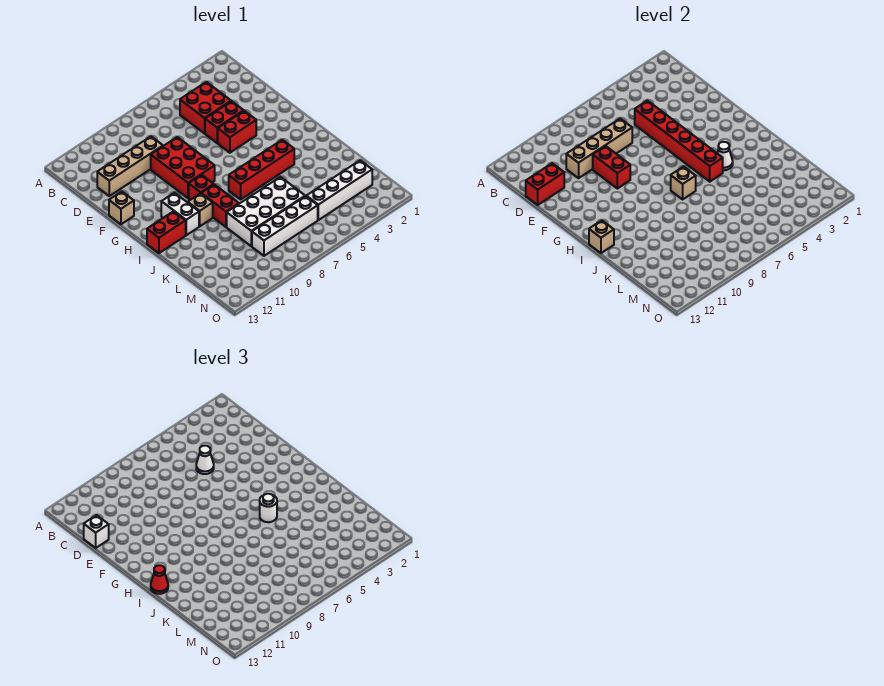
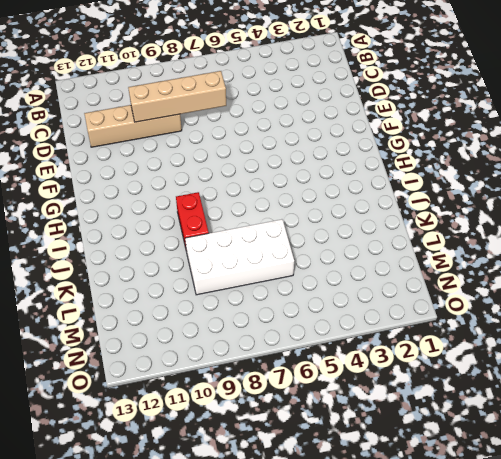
none -> red 2x2 brick [180,82,231,133]
none -> red 1x2 brick [205,101,244,143]
none -> red 2x3 brick [151,137,215,198]

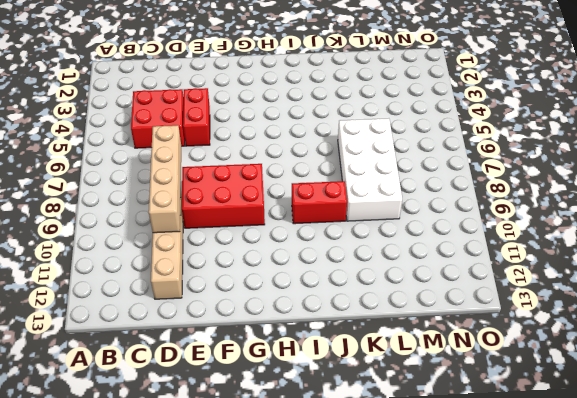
none -> red 1x2 brick [218,111,256,153]
none -> tan 1x1 brick [109,192,134,224]
none -> red 1x1 brick [189,175,214,200]

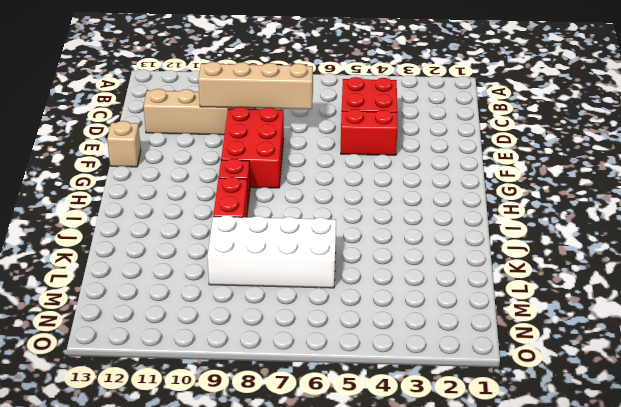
none -> red 1x2 brick [218,111,256,153]
none -> white 1x2 brick [161,193,199,235]
none -> red 1x4 brick [229,140,294,199]

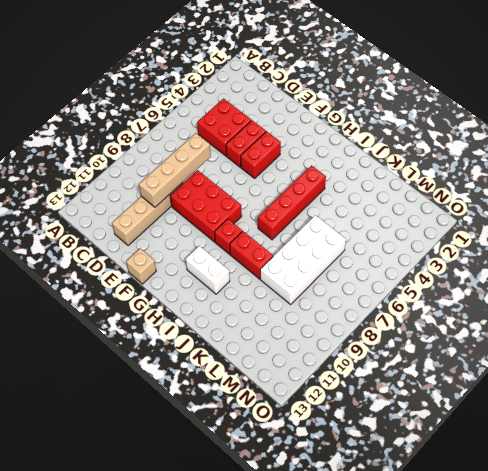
none -> tan 1x1 brick [188,193,213,226]
none -> red 1x2 brick [147,211,186,253]
none -> white 1x4 brick [306,160,372,220]

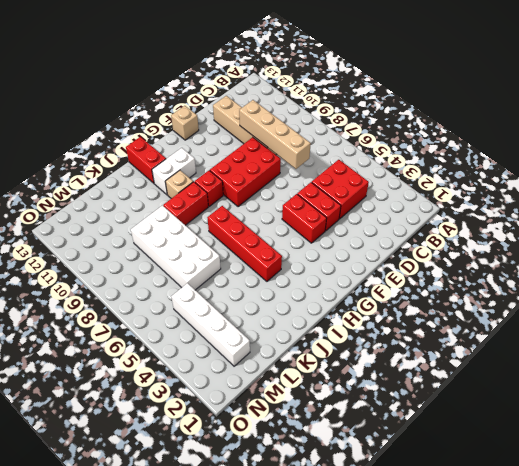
none -> white 1x4 brick [252,196,318,256]
none -> red 1x6 brick [635,101,723,182]
none -> red 1x2 brick [526,163,564,205]

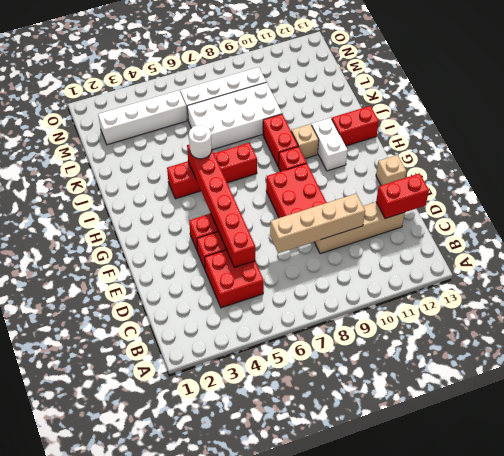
none -> red 1x2 brick [593,146,630,189]
none -> white 1x1 cone [717,142,733,170]
none -> tan 1x1 brick [671,167,696,199]

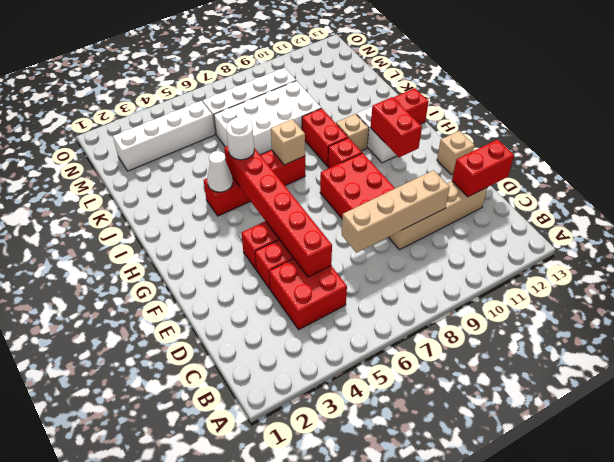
red 1x2 brick [370,97,422,157] -> red 1x2 brick moved to [593,146,630,189]
none -> tan 1x1 brick [589,220,614,253]
none -> white 1x1 cone [196,446,214,474]
none -> white 1x1 brick [84,515,109,548]

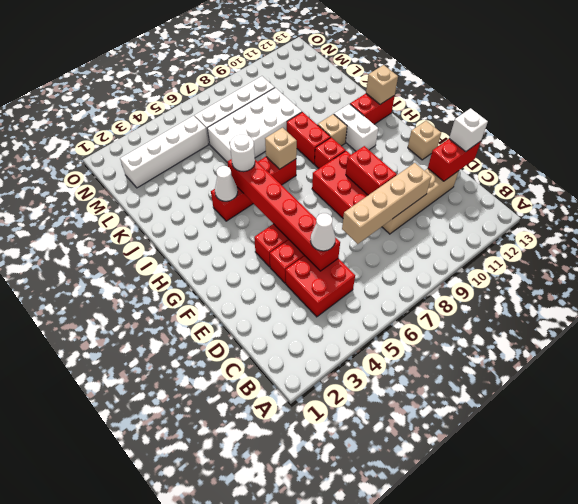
none -> red 1x1 cone [151,565,168,594]

